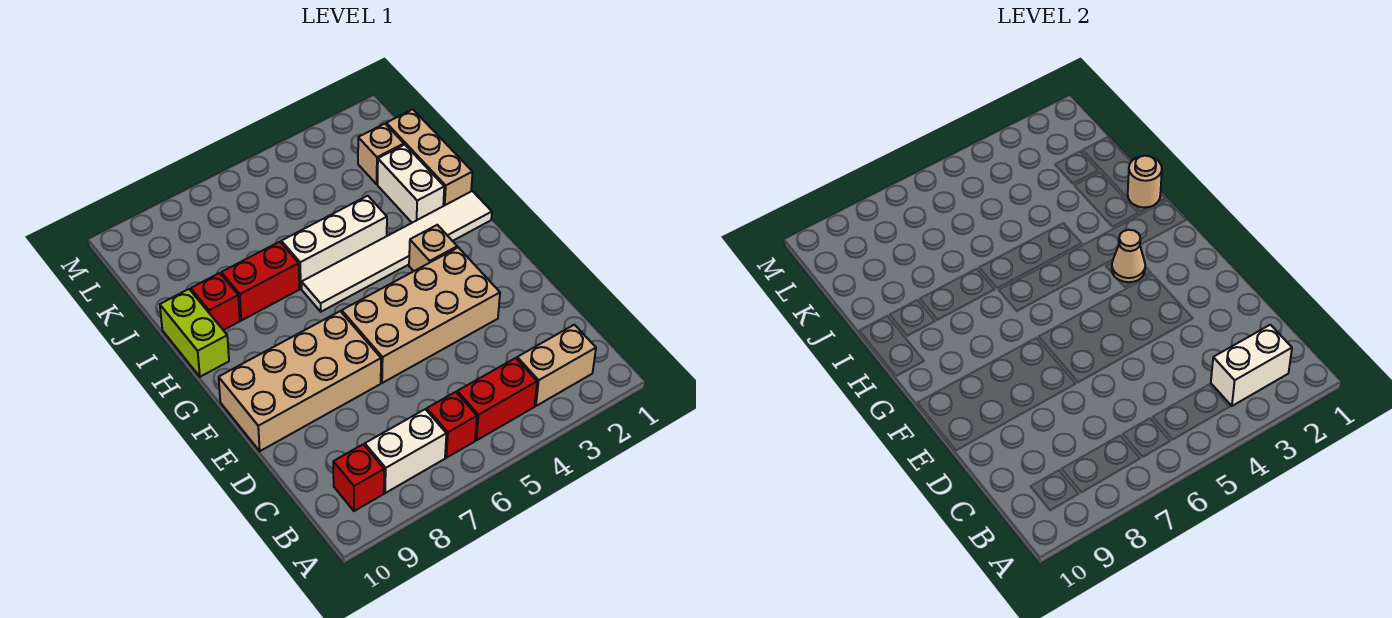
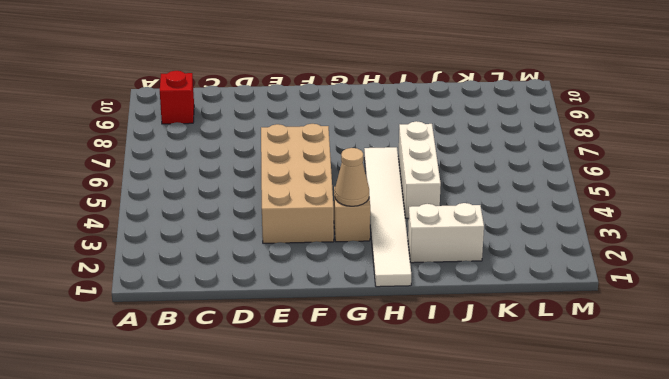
none -> tan 1x2 brick [517,325,596,406]
none -> red 1x2 brick [457,358,537,440]
none -> red 1x1 brick [427,392,477,458]

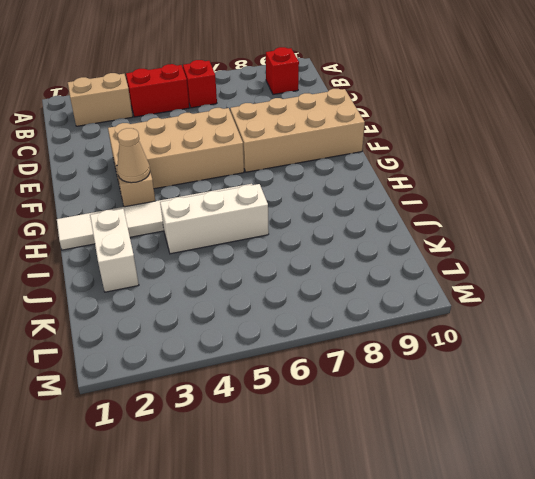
none -> white 1x2 brick [365,409,446,493]
none -> lime 1x2 brick [160,289,229,377]
none -> tan 1x3 brick [386,109,472,206]

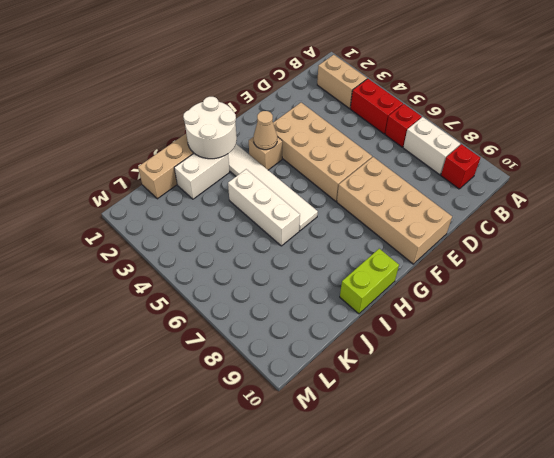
white 2x2 round brick [183,97,237,159] -> tan 1x1 round brick [1128,156,1162,207]
none -> red 1x2 brick [221,242,299,320]
none -> red 1x1 brick [191,273,240,330]
none -> tan 1x1 brick [358,124,404,184]

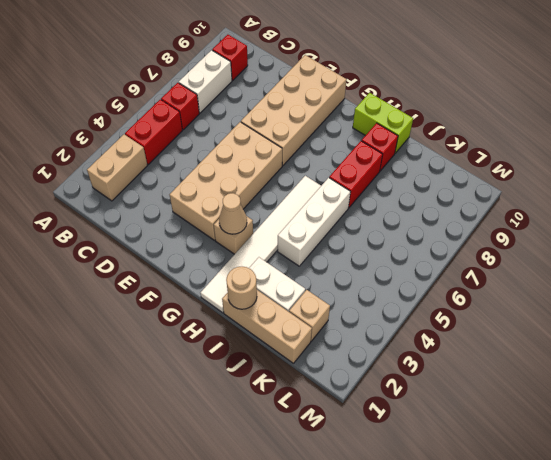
none -> white 1x2 brick [1211,325,1292,406]

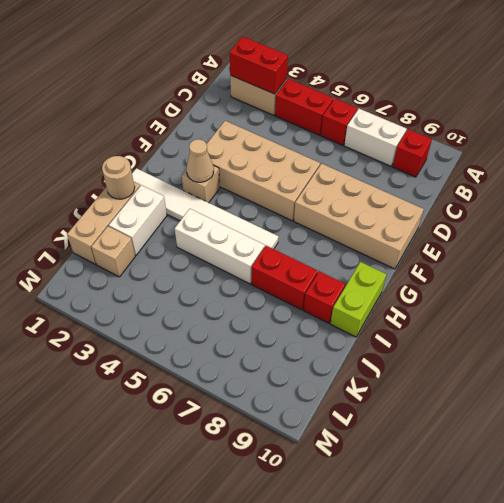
red 1x2 brick [229,37,288,94] -> white 1x2 brick [1211,325,1292,406]

